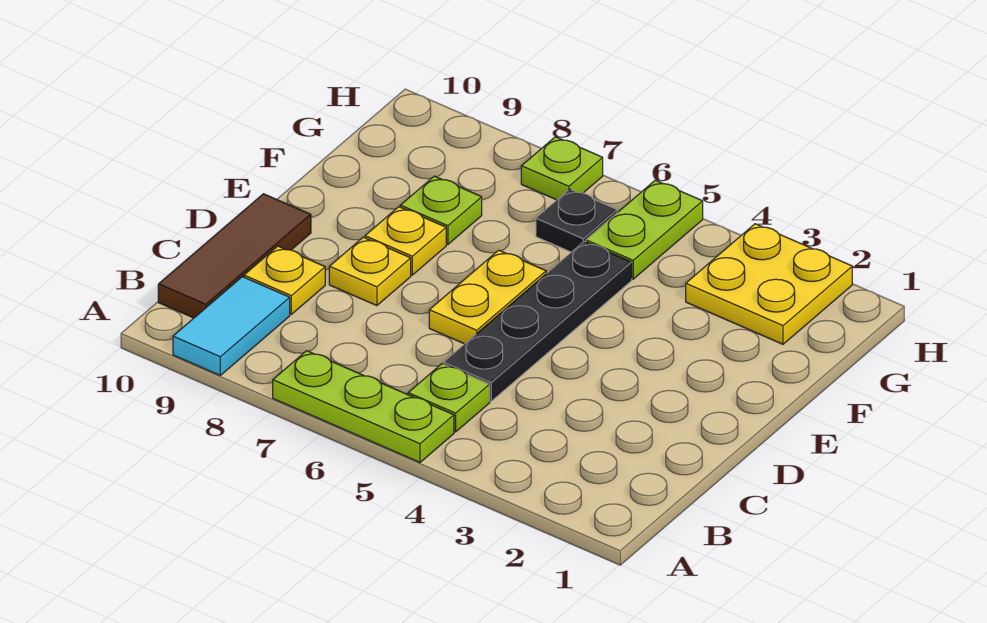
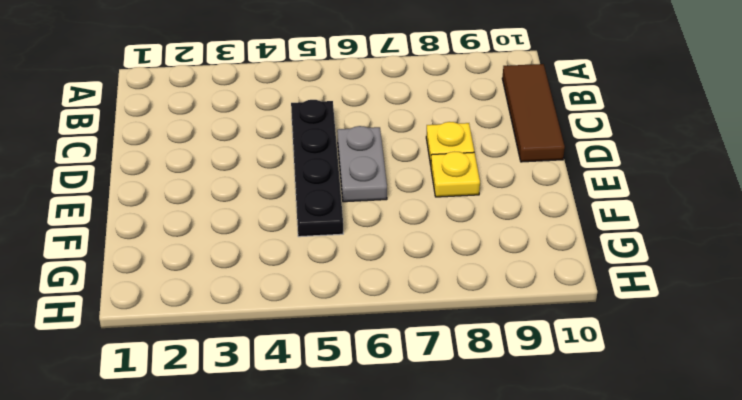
grey 1x2 plate [337,126,387,202] -> yellow 1x2 plate [429,250,546,344]
none -> lime 1x3 plate [273,351,454,462]
none -> cyan 1x2 tile [173,277,290,375]
none -> lime 1x1 plate [408,364,490,432]

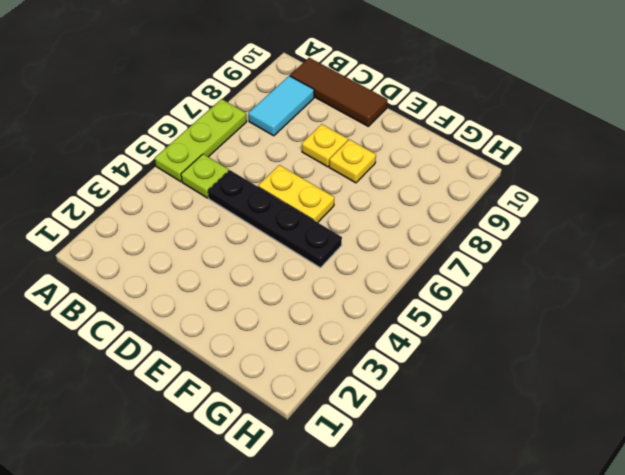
cyan 1x2 tile [248,76,314,136] -> cyan 1x2 tile turned to [173,277,290,375]
none -> yellow 1x1 plate [244,246,325,314]
none -> lime 1x1 plate [400,176,482,244]
none -> yellow 2x2 plate [686,224,852,344]

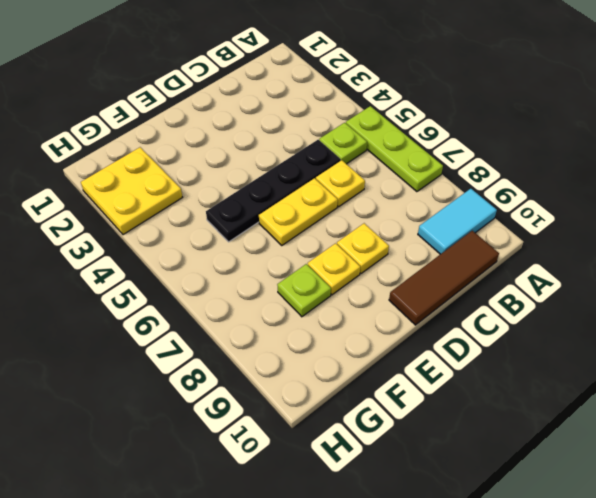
yellow 1x1 plate [316,160,365,207] -> yellow 1x1 plate moved to [244,246,325,314]
none -> lime 1x2 plate [586,180,703,279]
none -> black 1x1 plate [536,189,617,252]
none -> lime 1x1 plate [521,137,603,200]

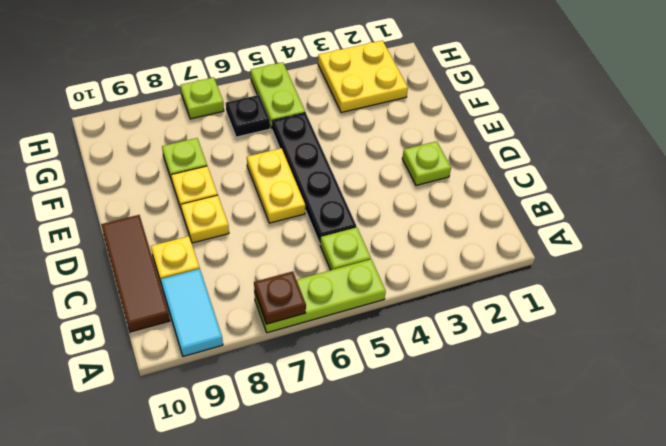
brown 1x1 plate [254,271,306,324] -> none
lime 1x1 plate [402,141,451,185] -> none

